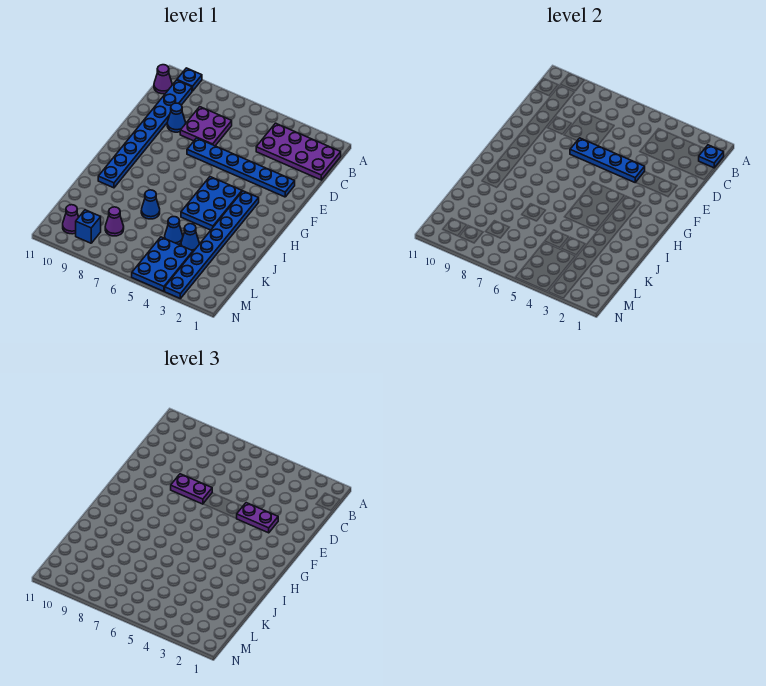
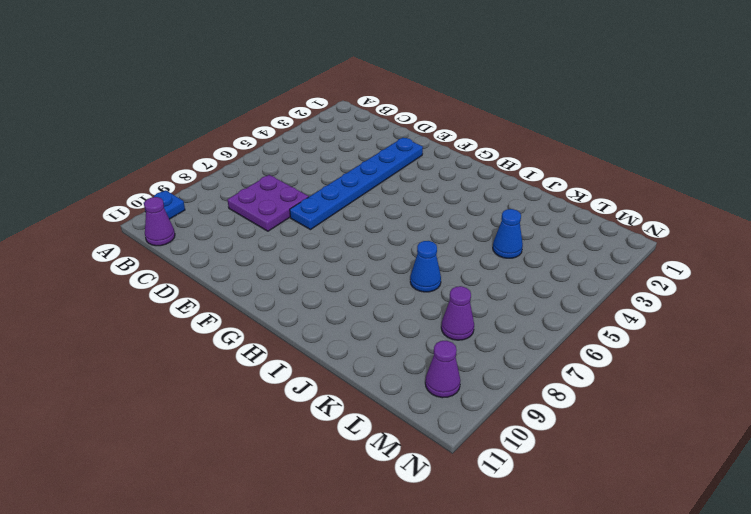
none -> purple 2x4 plate [256,123,341,180]
none -> blue 1x8 plate [98,80,192,188]
none -> blue 1x1 cone [167,103,186,132]

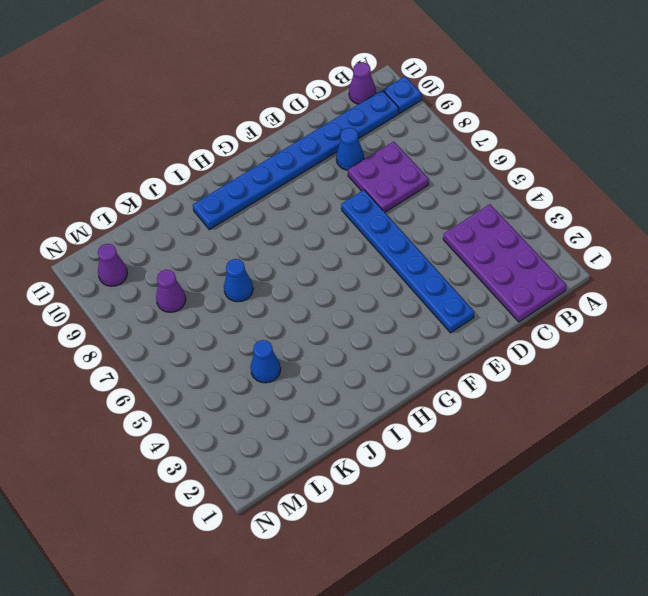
none -> blue 1x8 plate [165,191,259,299]
none -> blue 2x3 plate [181,177,242,230]
none -> blue 1x1 cone [165,217,183,245]

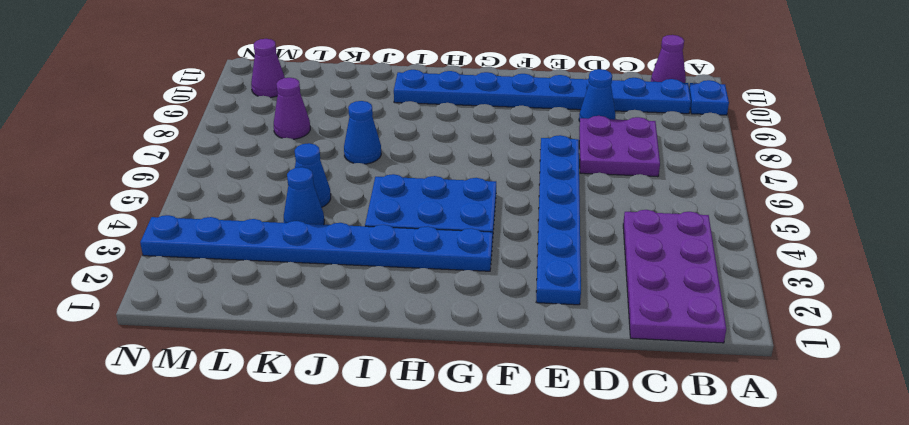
none -> blue 2x3 plate [132,237,193,292]
none -> blue 1x1 brick [76,210,101,243]
none -> blue 1x1 plate [699,145,724,168]

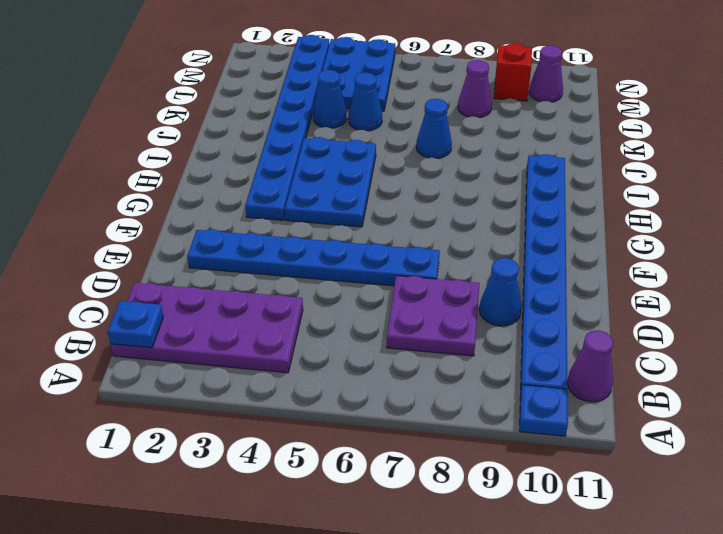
red 1x1 brick [494,43,532,101] -> blue 1x1 brick [76,210,101,243]
none -> blue 1x4 plate [570,138,645,182]
none -> purple 1x2 plate [237,503,278,533]
none -> purple 1x2 plate [171,474,212,504]

